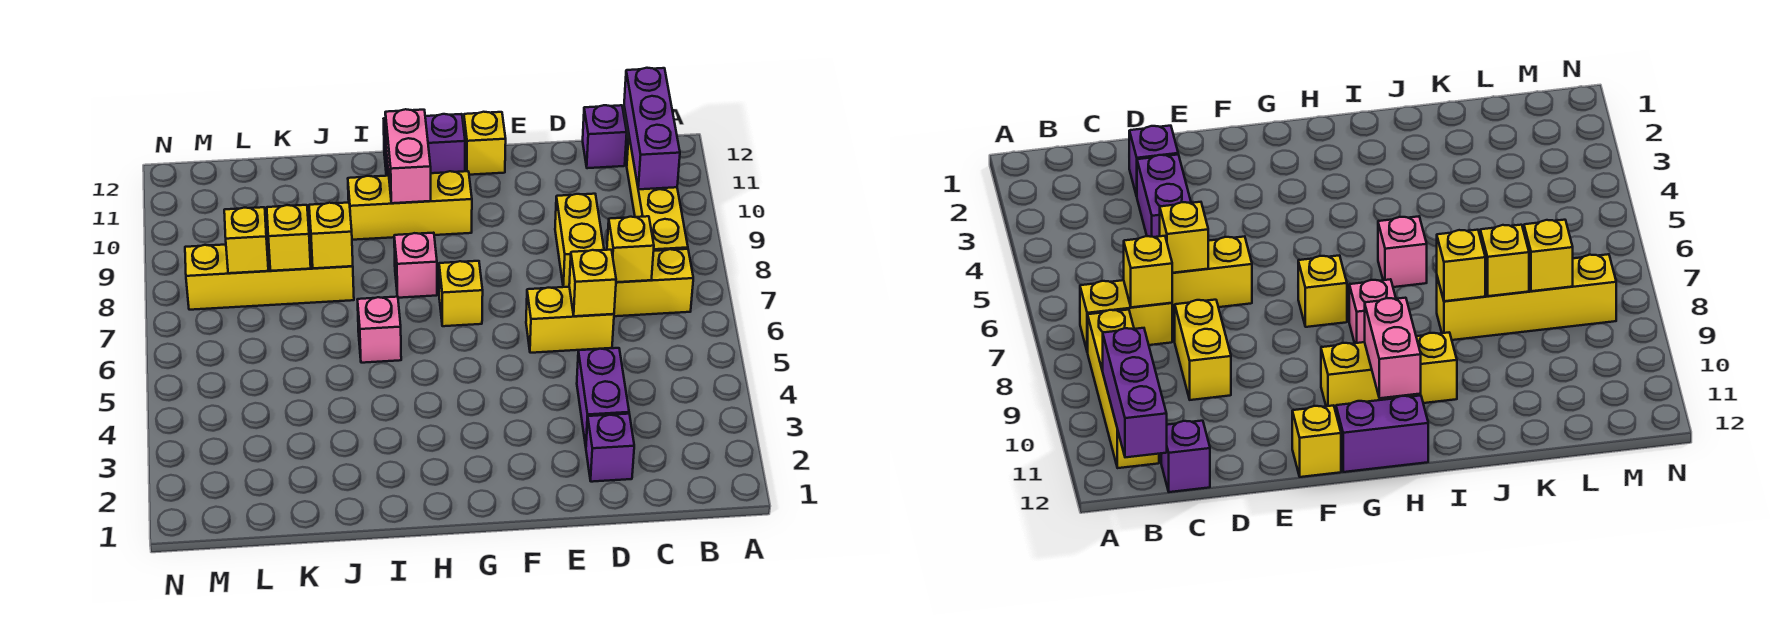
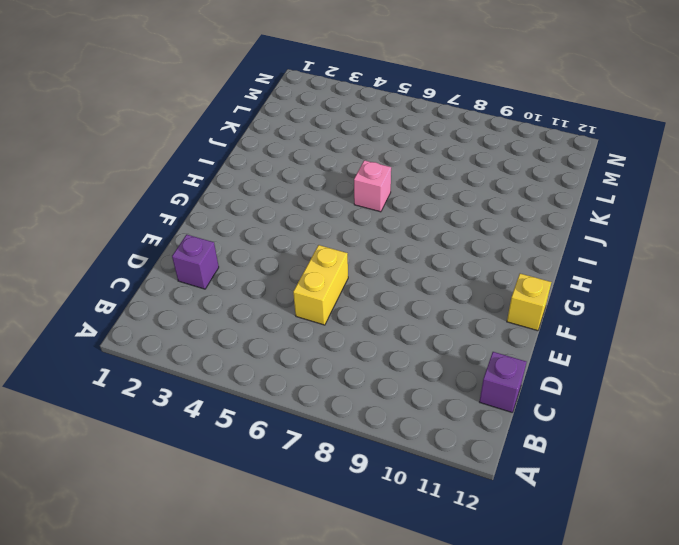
none -> yellow 1x2 brick [614,249,693,316]
none -> yellow 1x4 brick [627,137,688,251]
none -> purple 1x2 brick [577,348,629,446]

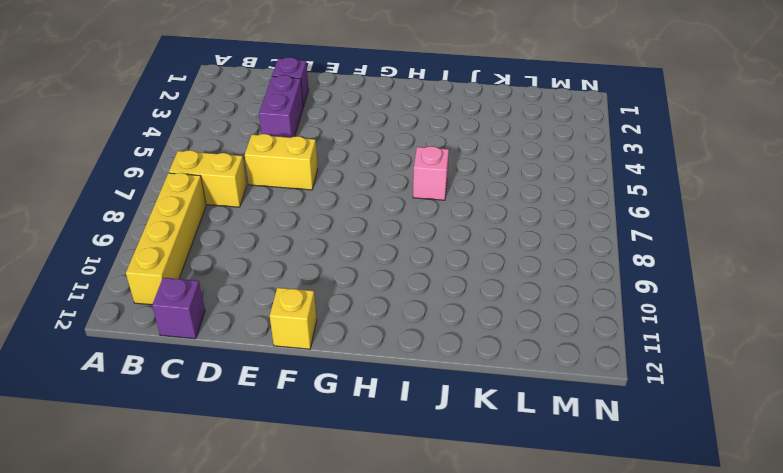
none -> yellow 1x2 brick [555,194,604,287]
none -> yellow 1x1 brick [439,261,483,326]
none -> yellow 1x3 brick [348,171,472,240]

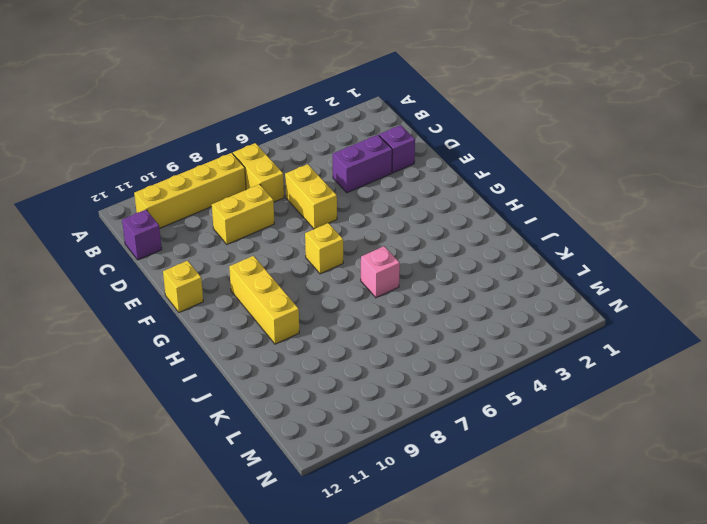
none -> purple 1x2 brick [384,114,465,176]
none -> pink 1x1 brick [394,233,437,298]
none -> yellow 1x4 brick [185,240,354,310]

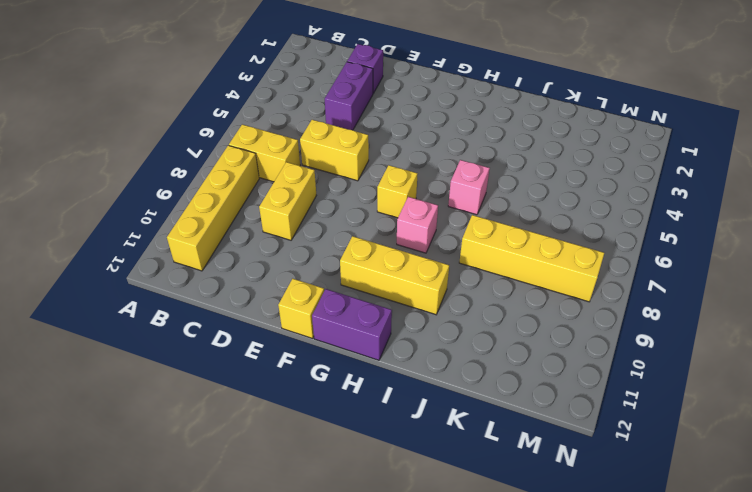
none -> purple 1x1 brick [583,105,627,168]
none -> purple 1x3 brick [624,68,680,189]
none -> yellow 1x1 brick [607,216,654,282]

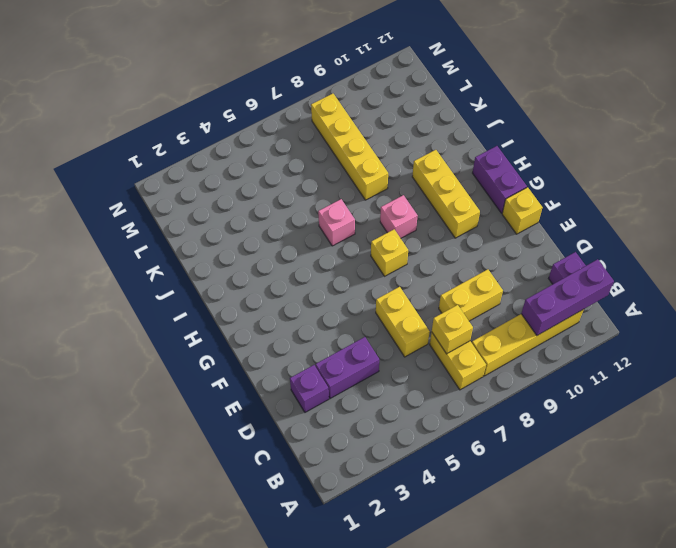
none -> yellow 1x1 brick [569,250,616,316]
none -> pink 1x2 brick [385,109,431,203]
none -> yellow 1x1 brick [309,203,353,268]

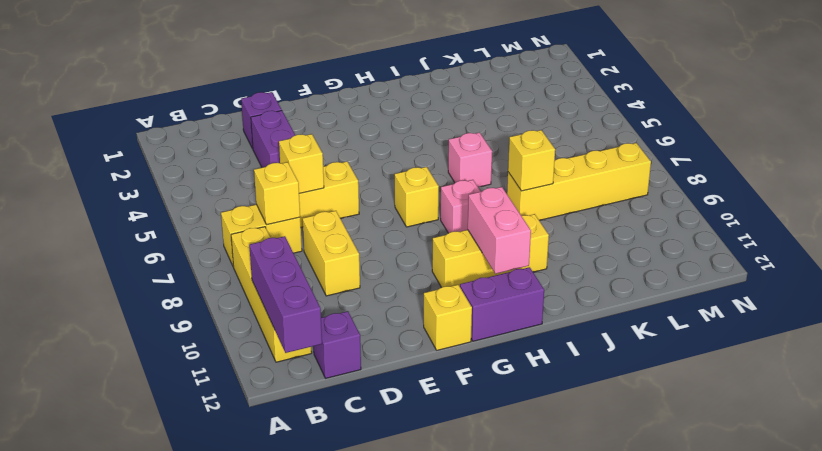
none -> yellow 1x1 brick [267,205,311,271]
none -> yellow 1x1 brick [224,207,268,273]

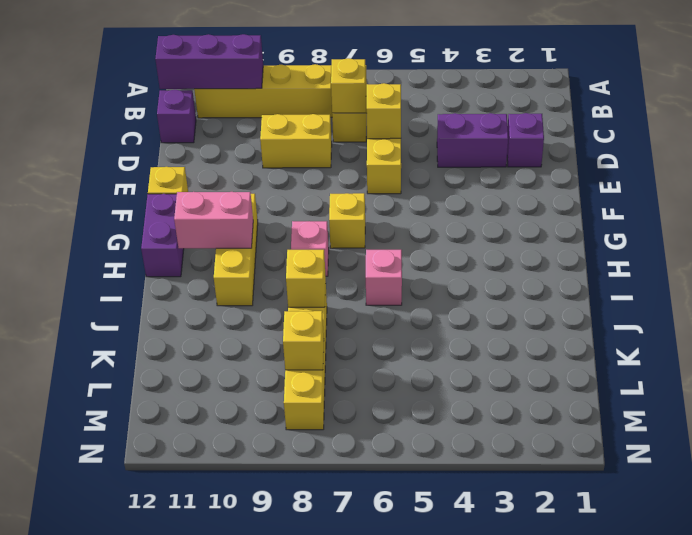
none -> yellow 1x1 brick [267,205,311,271]

